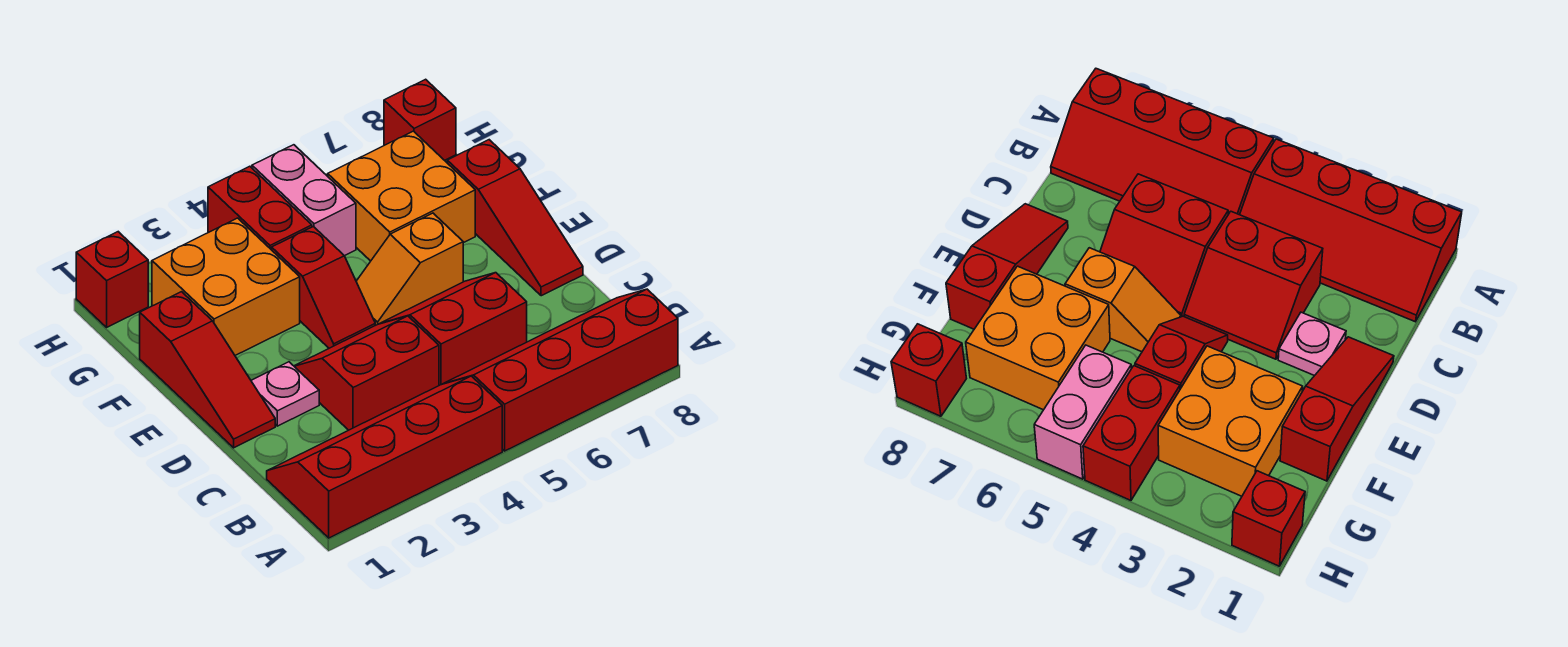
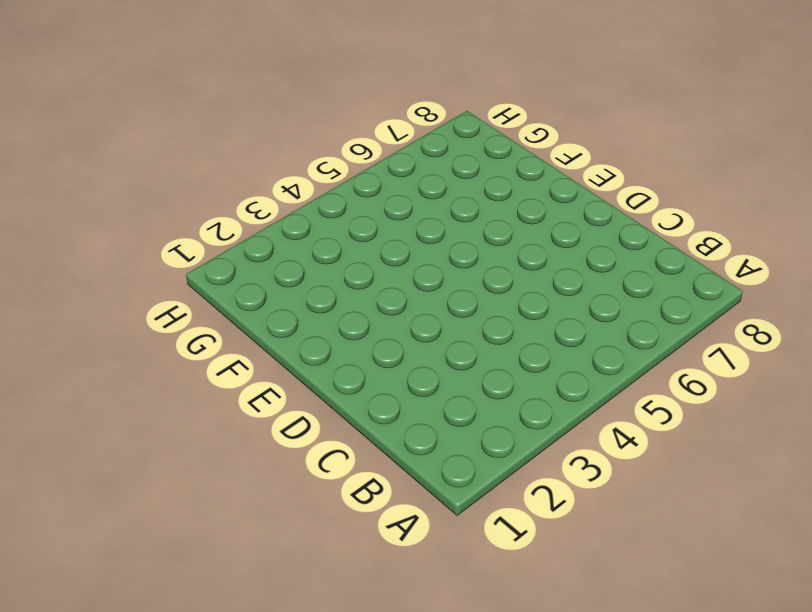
none -> red 2x4 slope [267,376,502,538]
none -> red 2x4 slope [444,289,678,451]
none -> red 2x2 slope [294,316,439,430]

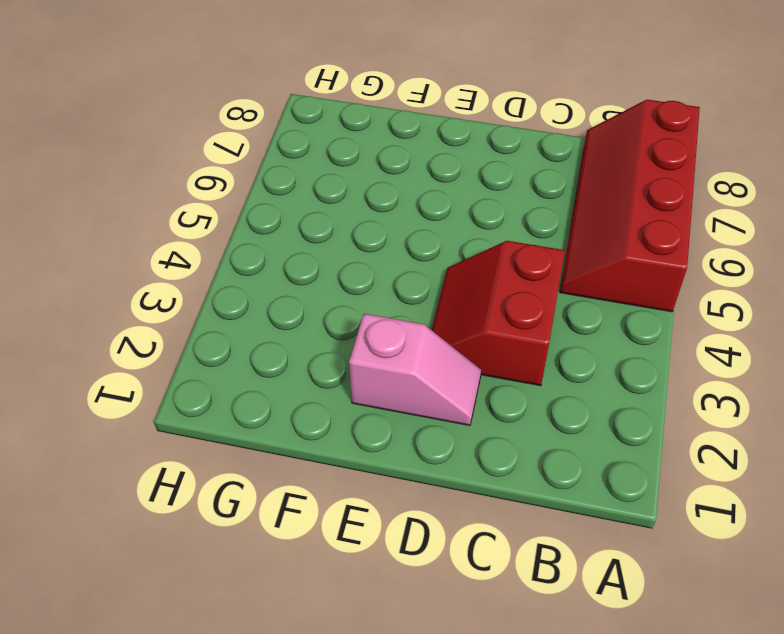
pink 1x2 slope [349,314,481,425] -> pink 1x1 plate [251,362,319,426]
none -> red 2x4 slope [267,376,502,538]
none -> red 2x2 slope [380,273,527,385]
none -> red 1x3 slope [140,292,275,448]

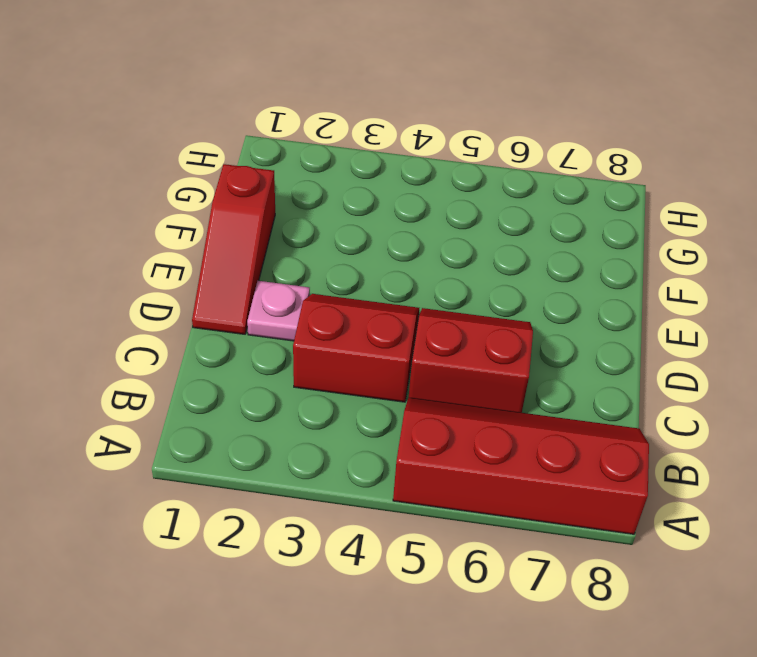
none -> red 2x4 slope [267,376,502,538]
none -> red 1x3 slope [447,140,583,296]
none -> red 1x2 slope [272,227,375,348]

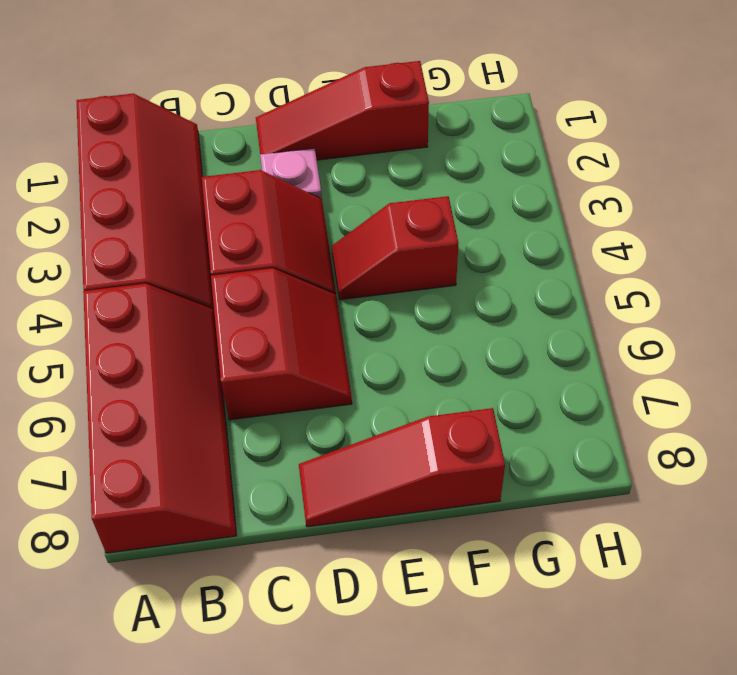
none -> orange 1x2 slope [356,213,463,325]
none -> orange 2x2 brick [152,218,300,355]
none -> orange 2x2 brick [328,131,475,261]

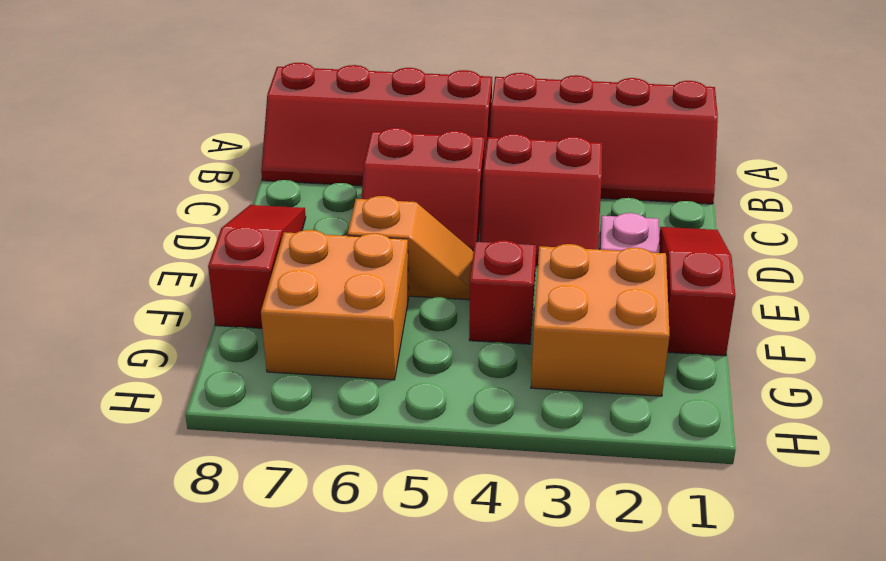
none -> red 1x2 brick [208,166,312,250]
none -> pink 1x2 brick [252,145,356,256]
none -> red 1x1 brick [76,232,148,327]

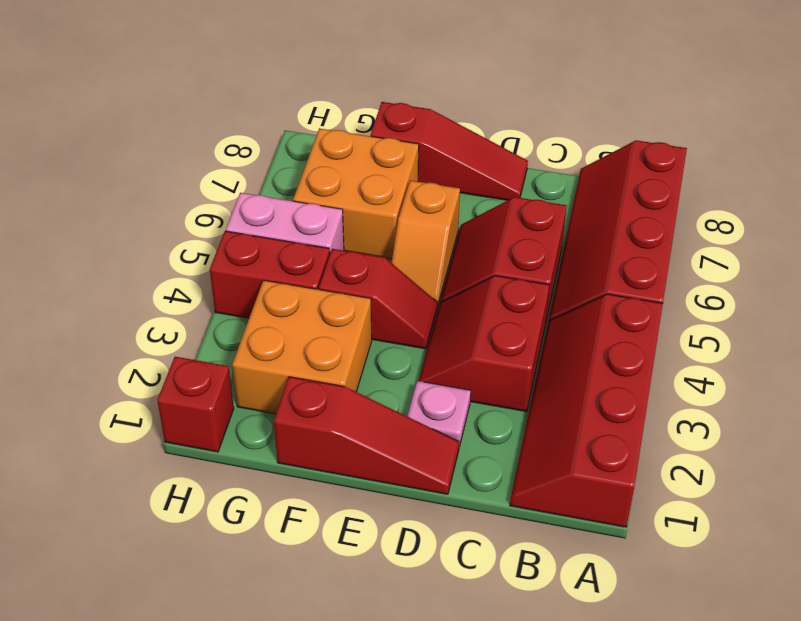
none -> red 1x1 brick [384,79,456,160]

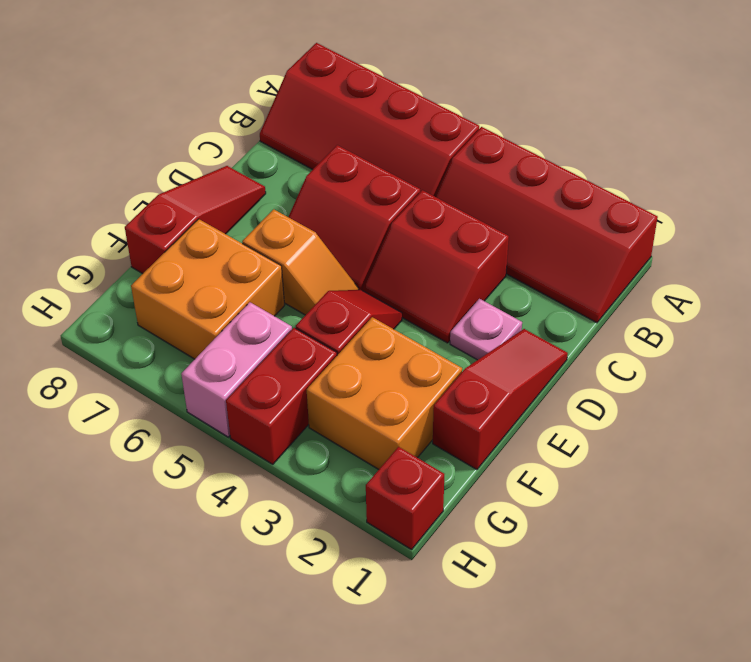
none -> red 1x1 brick [384,79,456,160]

